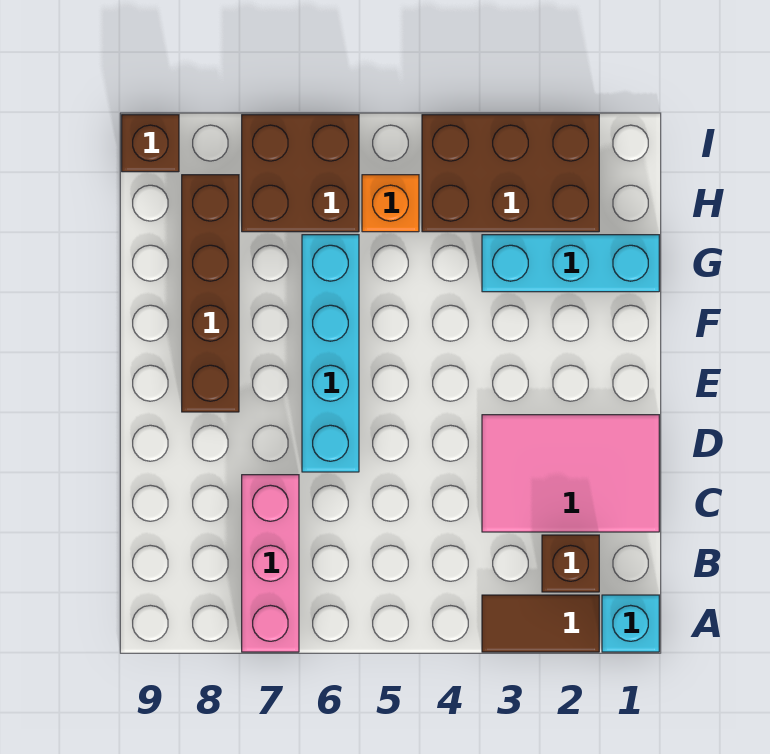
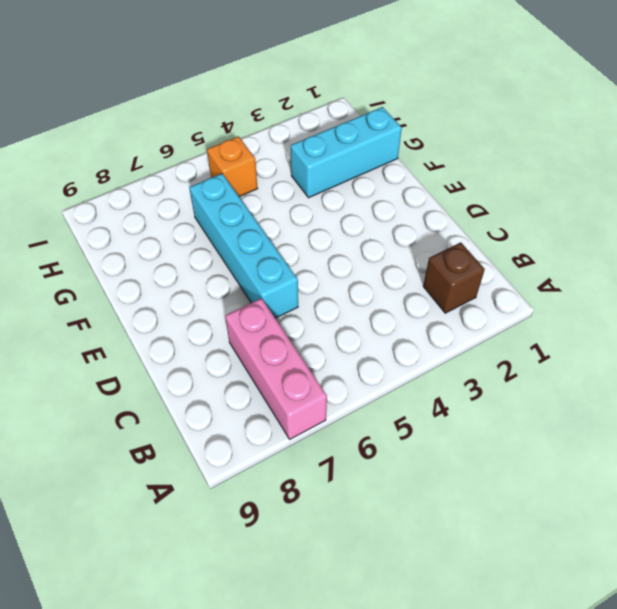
none -> cyan 1x1 brick [602,595,659,652]
none -> brown 1x2 tile [482,595,599,652]
none -> pink 2x3 tile [482,415,659,532]

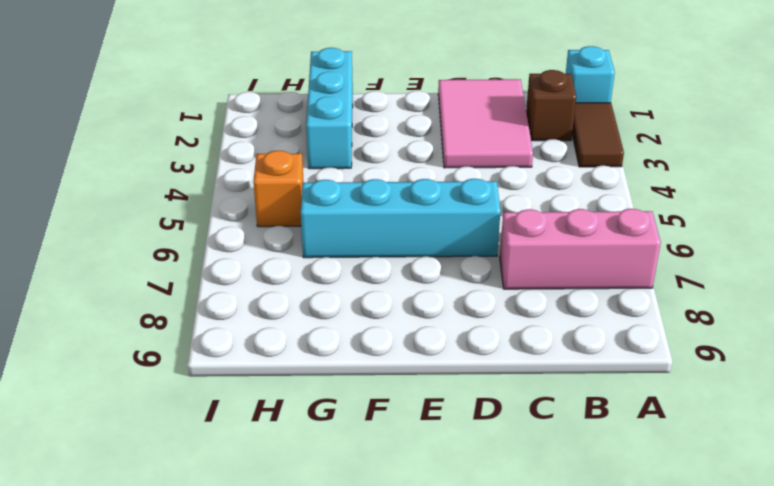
none -> brown 1x4 brick [182,175,239,412]
none -> brown 2x3 brick [422,115,599,232]
none -> brown 2x2 brick [242,115,359,232]

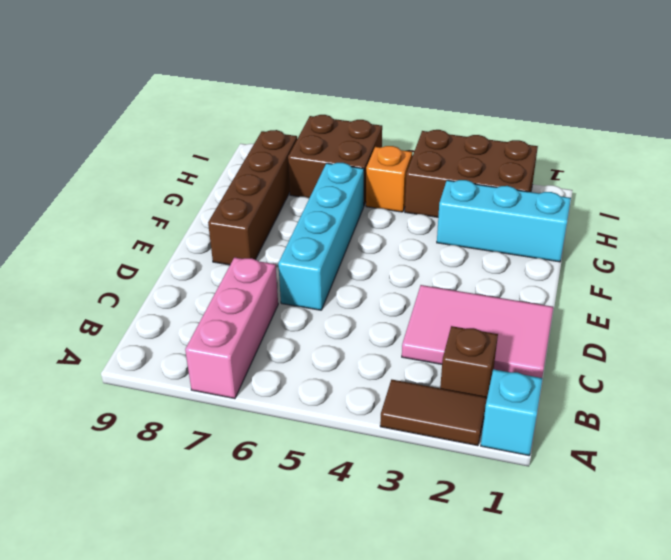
none -> brown 1x1 brick [122,115,179,172]

